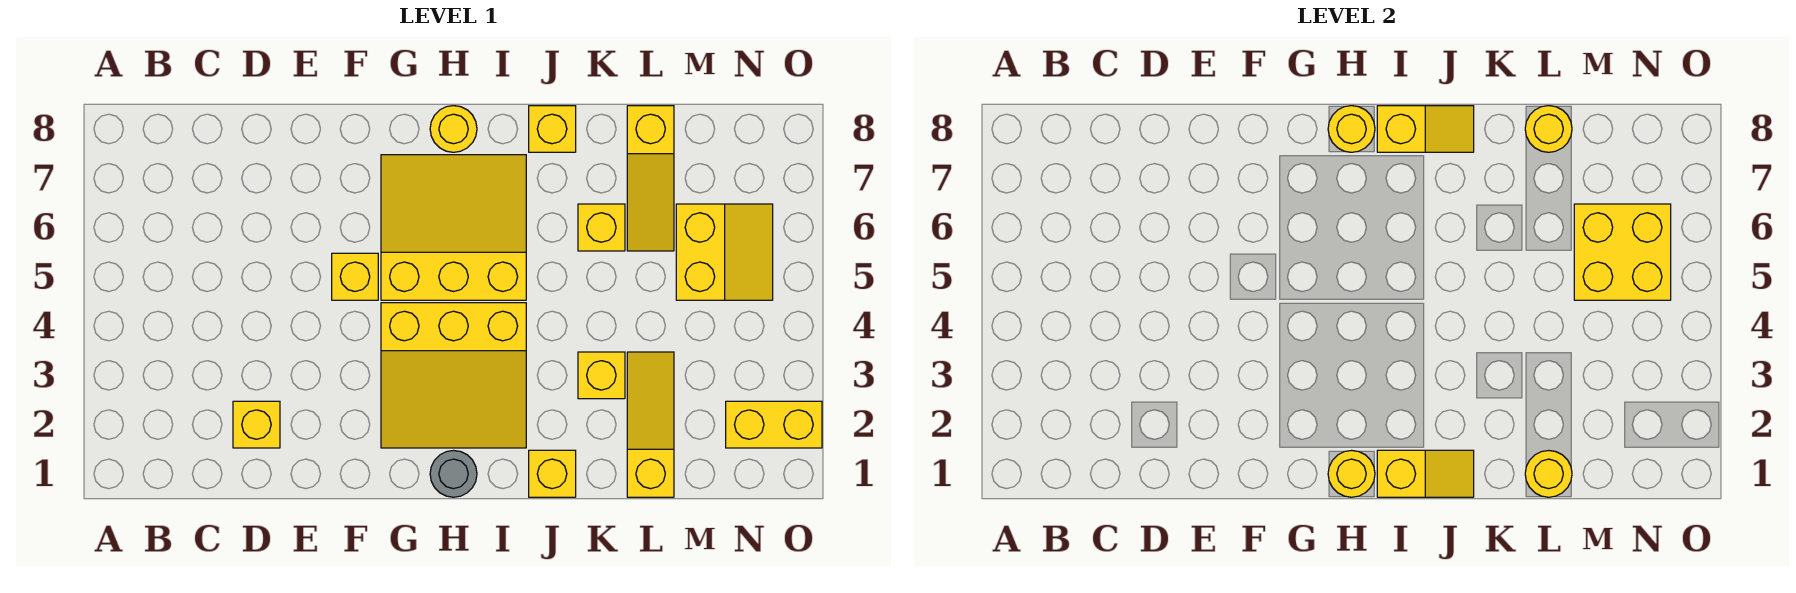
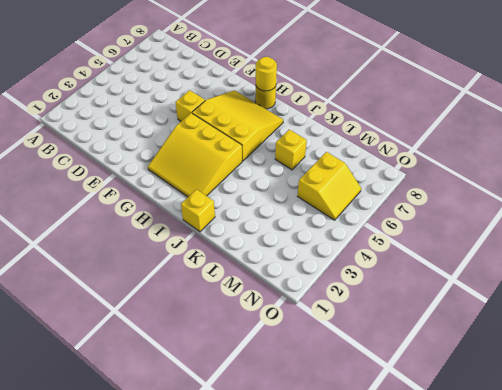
none -> yellow 1x1 brick [233,401,280,448]
none -> grey 1x1 round brick [430,450,477,497]
none -> yellow 1x1 brick [529,106,576,152]

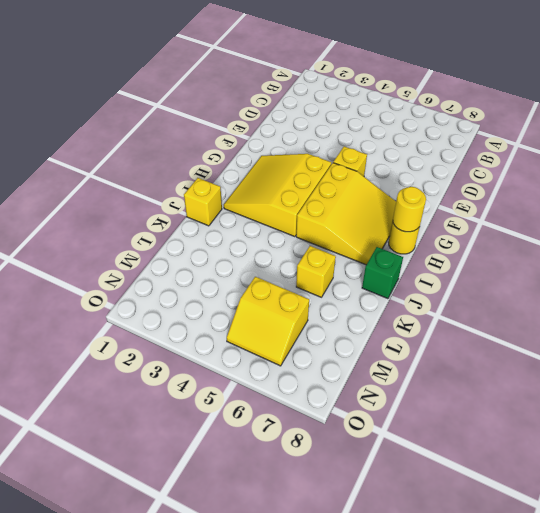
green 1x1 brick [362,247,403,299] -> yellow 1x1 brick [529,106,576,152]
none -> yellow 1x1 brick [233,401,280,448]
none -> grey 1x1 round brick [430,450,477,497]
none -> yellow 1x1 brick [578,352,625,399]

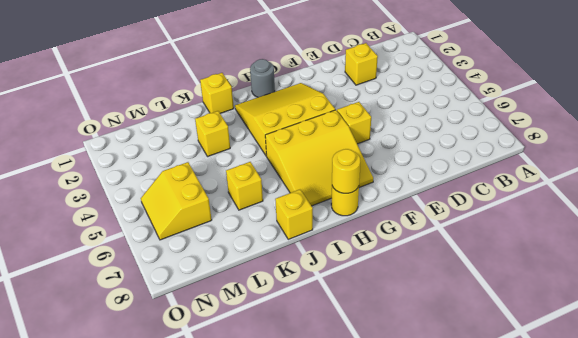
none -> yellow 1x3 slope [627,352,674,497]
none -> yellow 1x3 slope [627,106,674,251]
none -> yellow 1x2 brick [726,401,822,448]

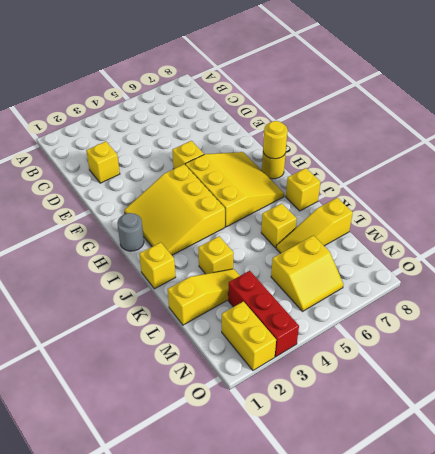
red 1x3 brick [228,271,299,357] -> none
none -> yellow 1x1 round brick [1328,450,1375,497]
none -> yellow 1x2 slope [1377,450,1474,497]
none -> yellow 1x2 slope [1377,106,1474,152]

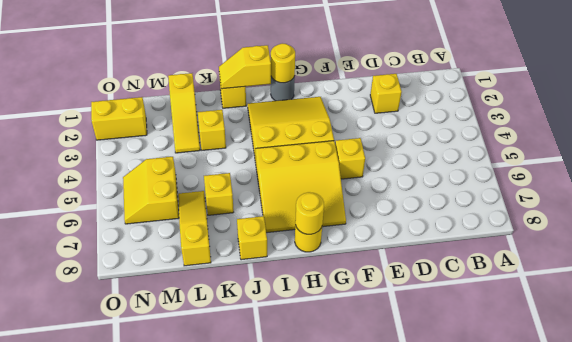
none -> yellow 1x2 slope [1377,106,1474,152]
none -> yellow 1x1 round brick [1525,450,1572,497]
none -> yellow 1x1 round brick [1525,106,1572,152]

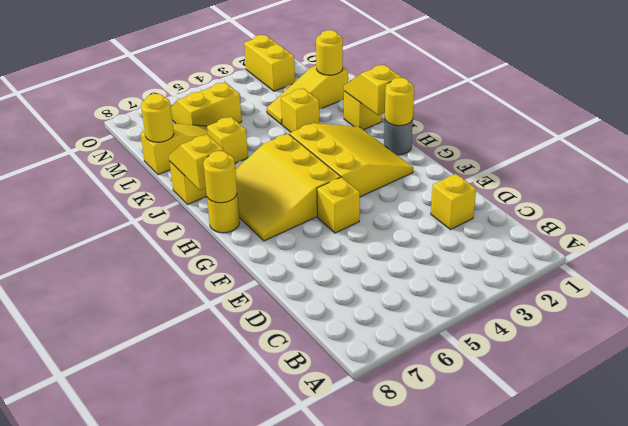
none -> yellow 2x2 brick [1574,204,1671,300]

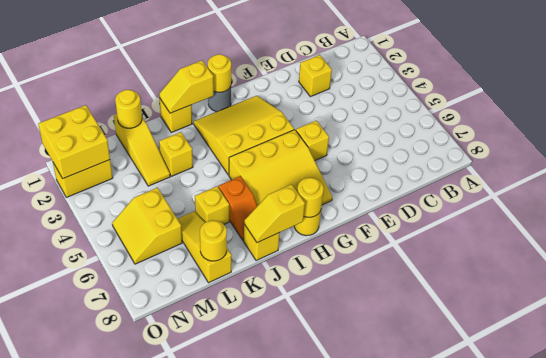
orange 1x2 slope [218,176,257,241] -> none
yellow 2x2 brick [38,105,110,179] -> yellow 2x2 brick moved to [1574,204,1671,300]

